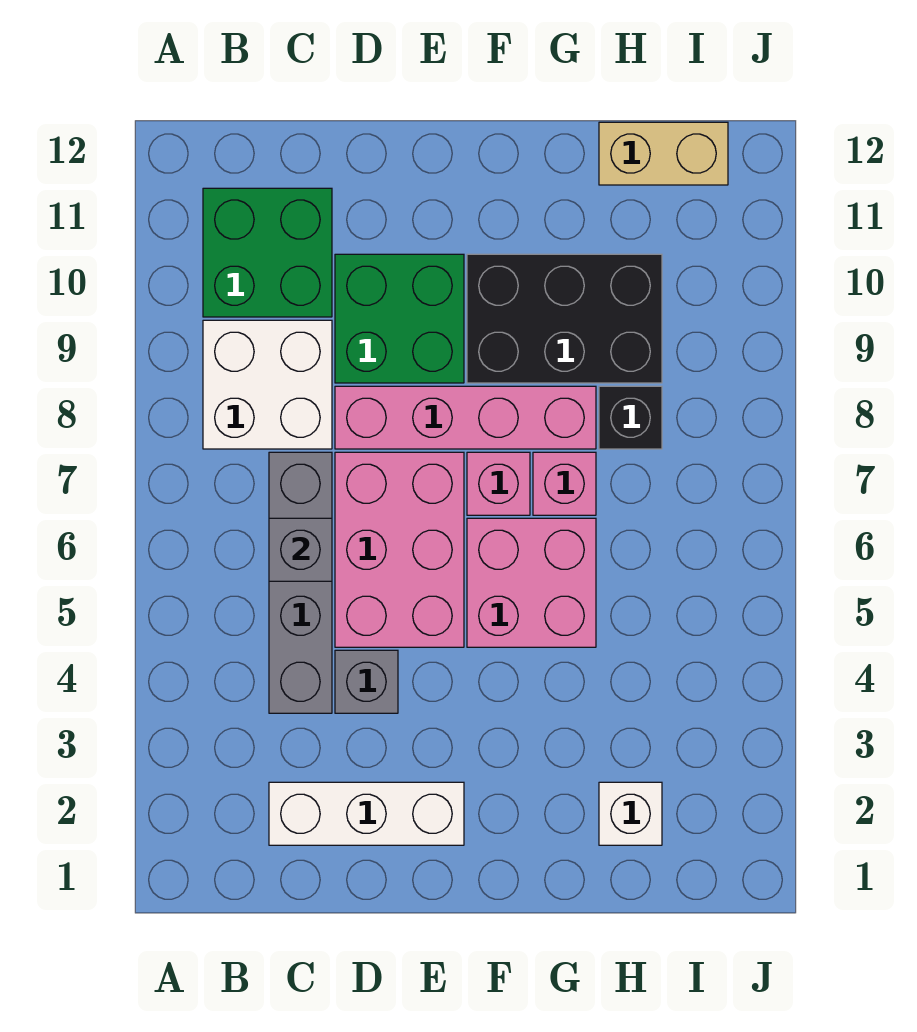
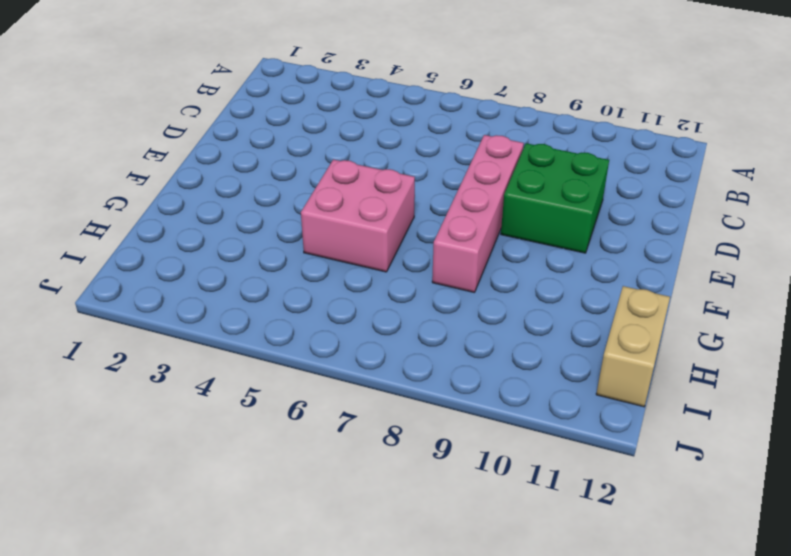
none -> white 2x2 brick [203,320,332,449]
none -> green 2x2 brick [203,188,332,317]
none -> white 1x3 brick [269,782,464,845]

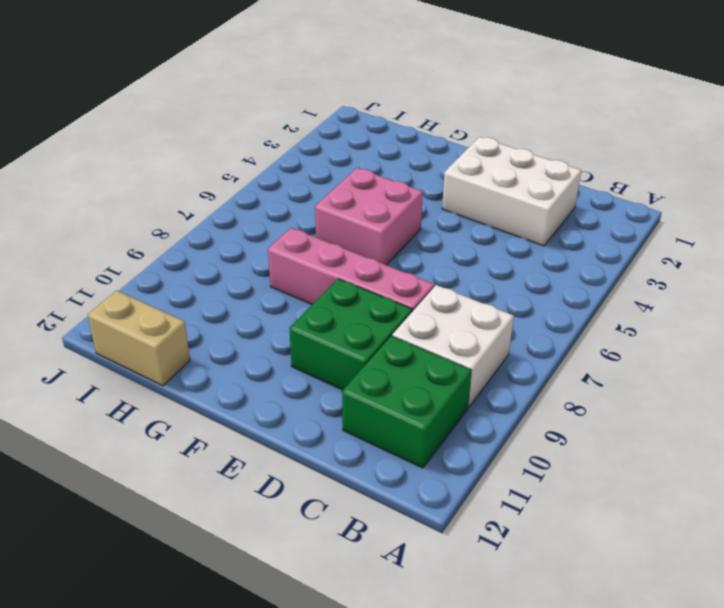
white 2x3 brick [442,137,581,246] -> white 1x3 brick [269,782,464,845]
none -> grey 1x4 brick [269,452,332,713]
none -> grey 1x1 brick [335,650,398,713]
none -> pink 2x3 brick [335,452,464,647]

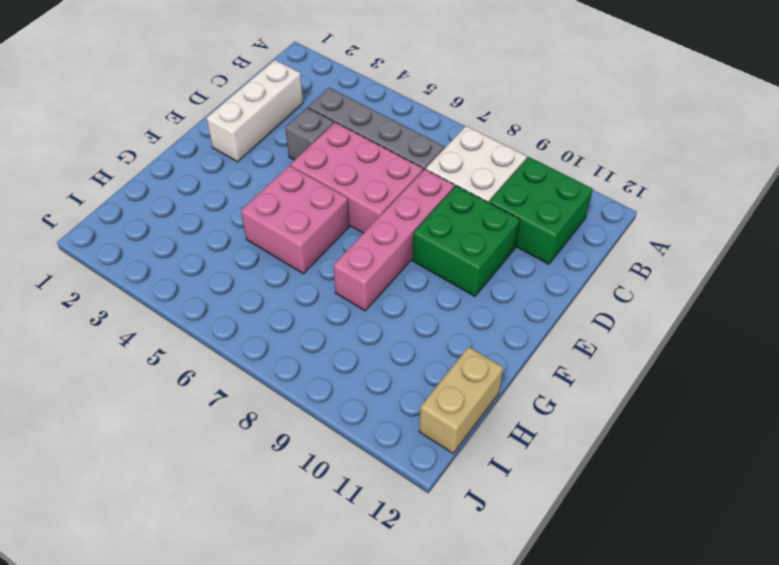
none -> pink 1x1 brick [467,452,530,515]
none -> black 2x3 brick [467,254,662,383]
none -> pink 1x1 brick [533,452,596,515]

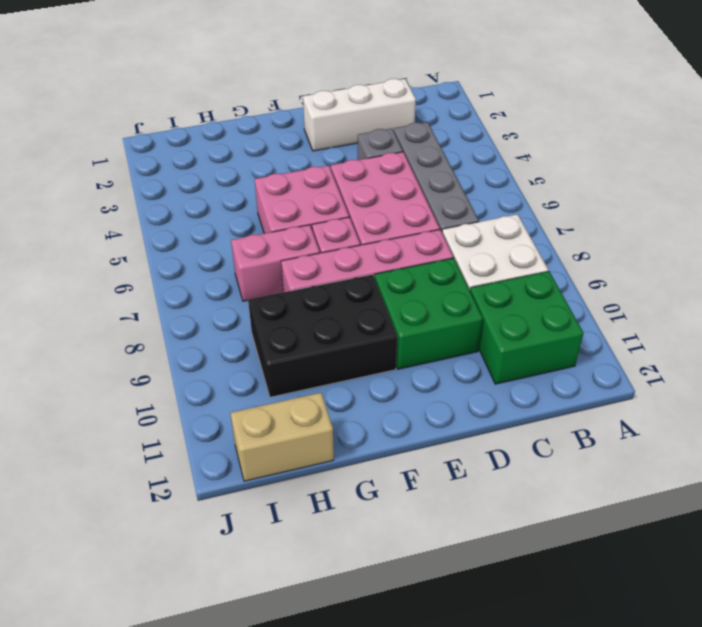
pink 1x2 brick [231,225,320,301] -> pink 1x1 brick [533,452,596,515]
none -> white 1x1 brick [599,782,662,845]
none -> black 1x1 brick [599,386,662,449]
none -> grey 1x1 brick [269,518,332,581]

